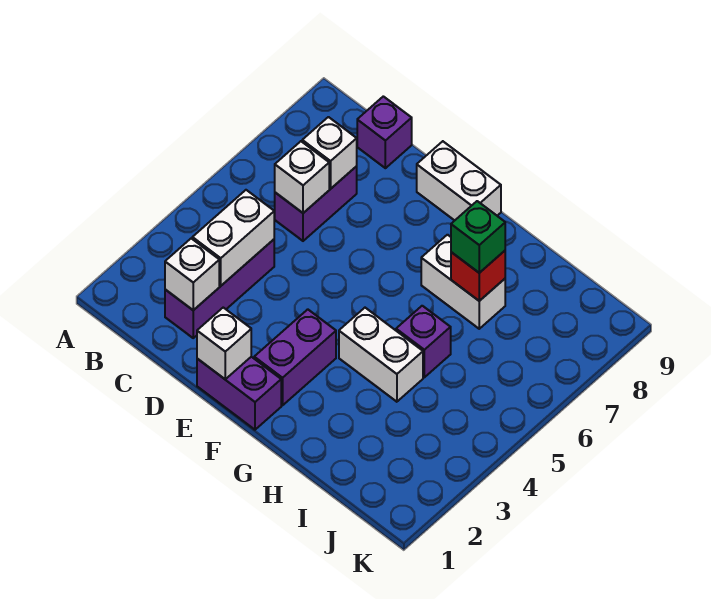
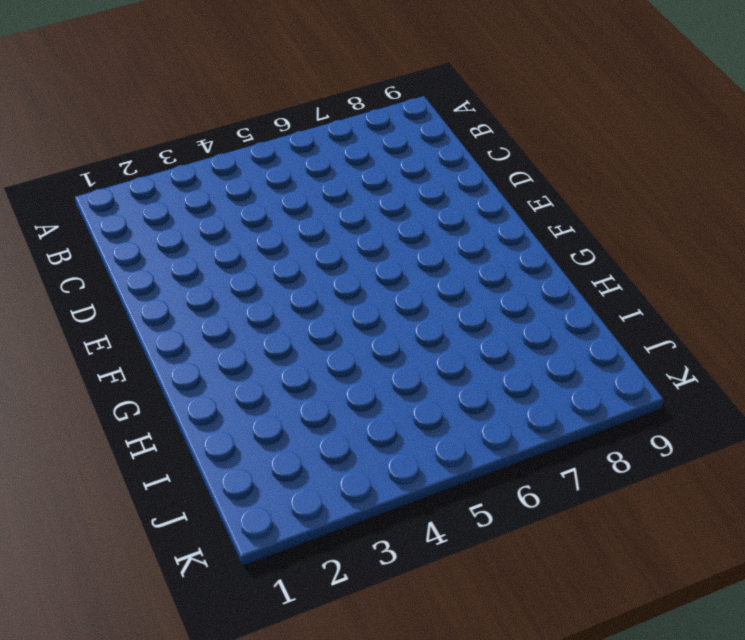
none -> purple 1x3 brick [165,240,274,338]
none -> purple 1x2 brick [275,166,357,241]
none -> purple 1x1 brick [357,96,412,168]

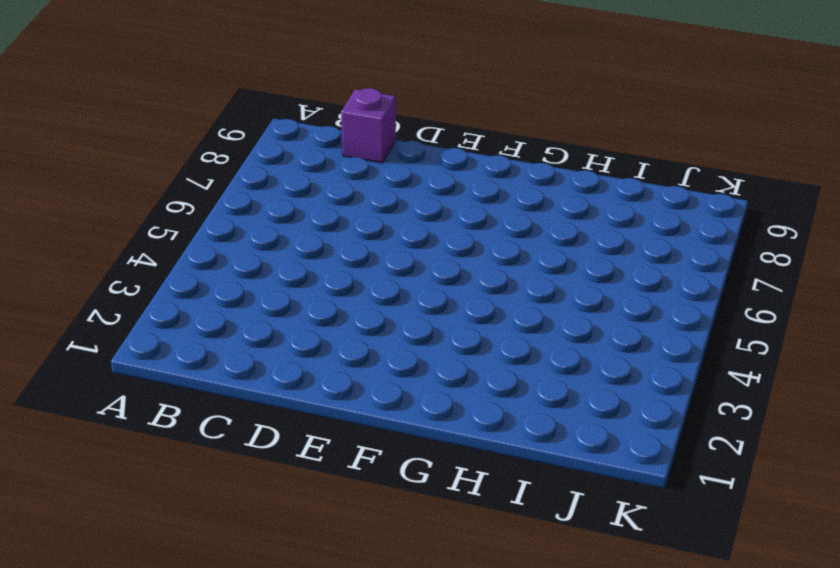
none -> purple 1x3 brick [165,240,274,338]
none -> purple 1x2 brick [275,166,357,241]
none -> purple 1x2 brick [197,357,281,430]

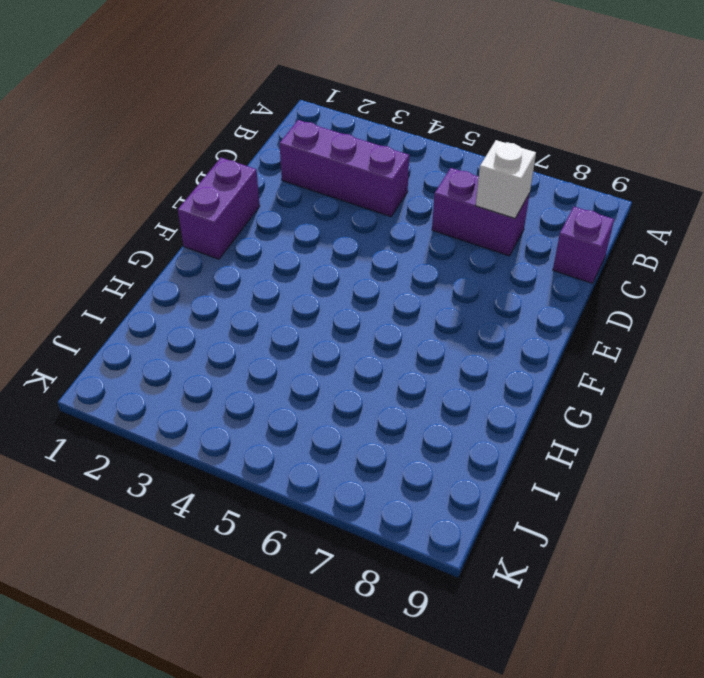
none -> white 1x2 brick [417,141,501,221]
none -> purple 1x2 brick [254,309,336,405]
none -> white 1x2 brick [339,308,423,402]

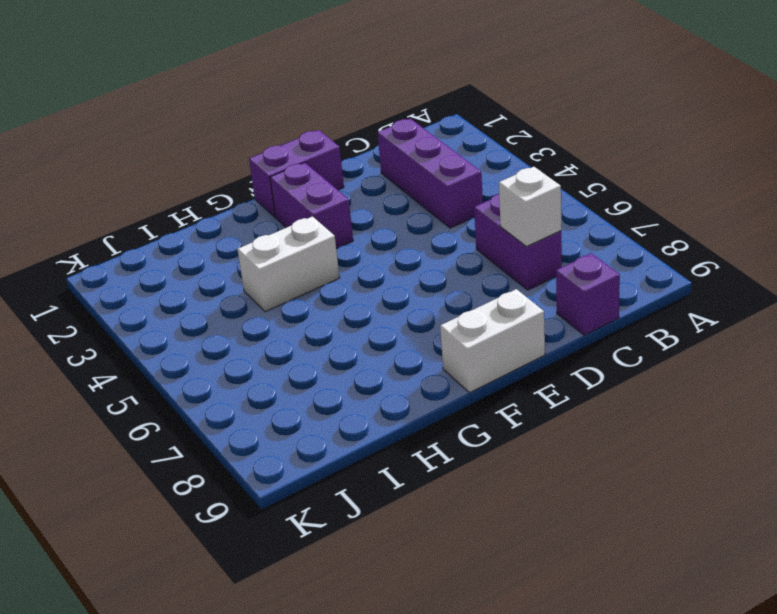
none -> white 1x2 brick [421,235,505,329]
none -> purple 1x1 brick [396,306,451,377]
none -> white 1x1 brick [165,238,219,310]

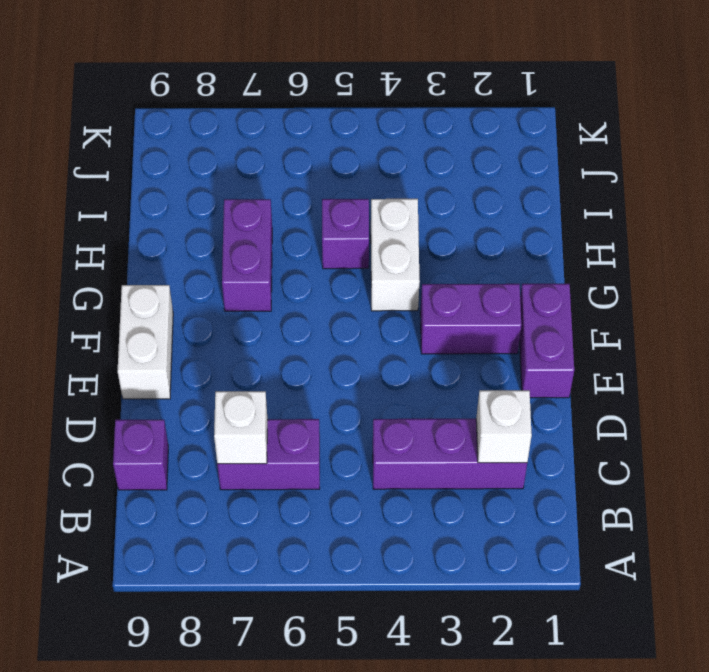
purple 1x2 brick [222,199,272,311] -> white 1x2 brick [421,235,505,329]
none -> white 1x2 brick [192,190,274,286]
none -> white 1x1 brick [275,141,329,213]
none -> white 1x1 brick [197,308,251,379]

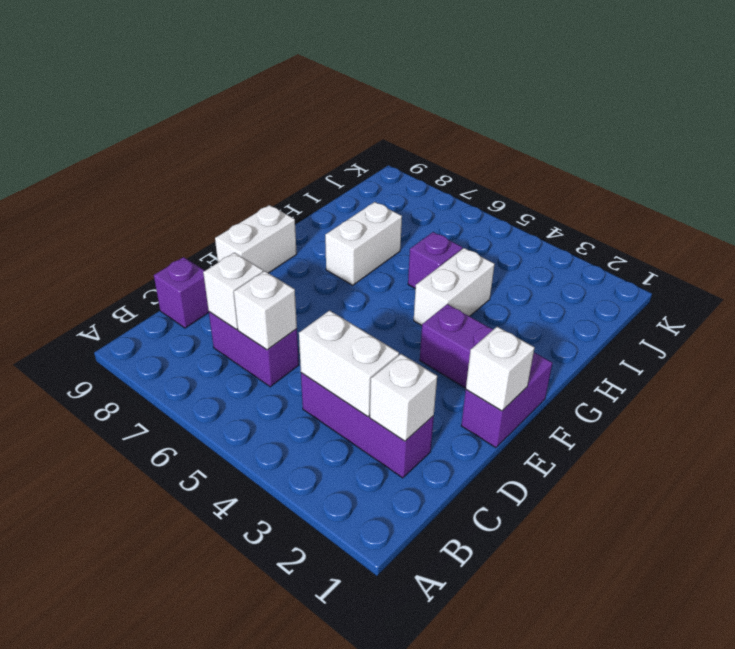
none -> red 1x1 brick [451,251,505,301]
none -> green 1x1 brick [451,201,505,273]

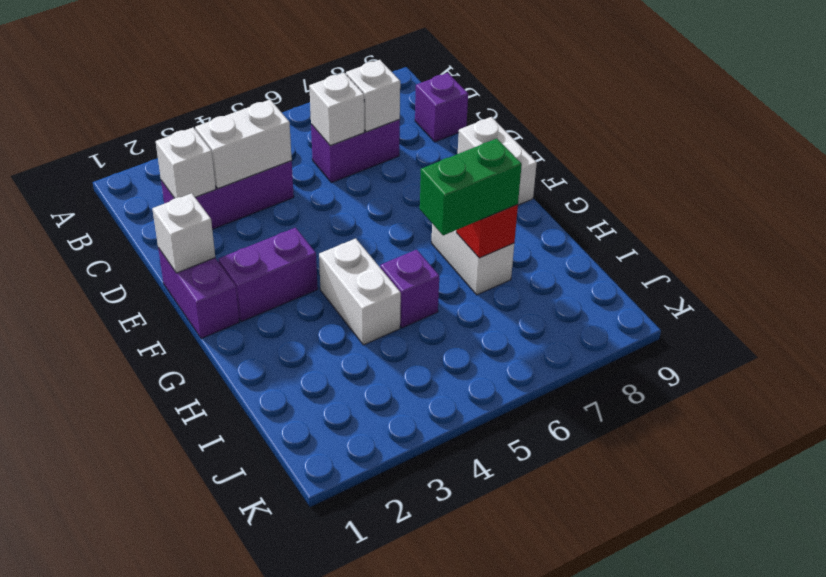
green 1x2 brick [420,138,522,235] -> green 1x1 brick [451,201,505,273]

